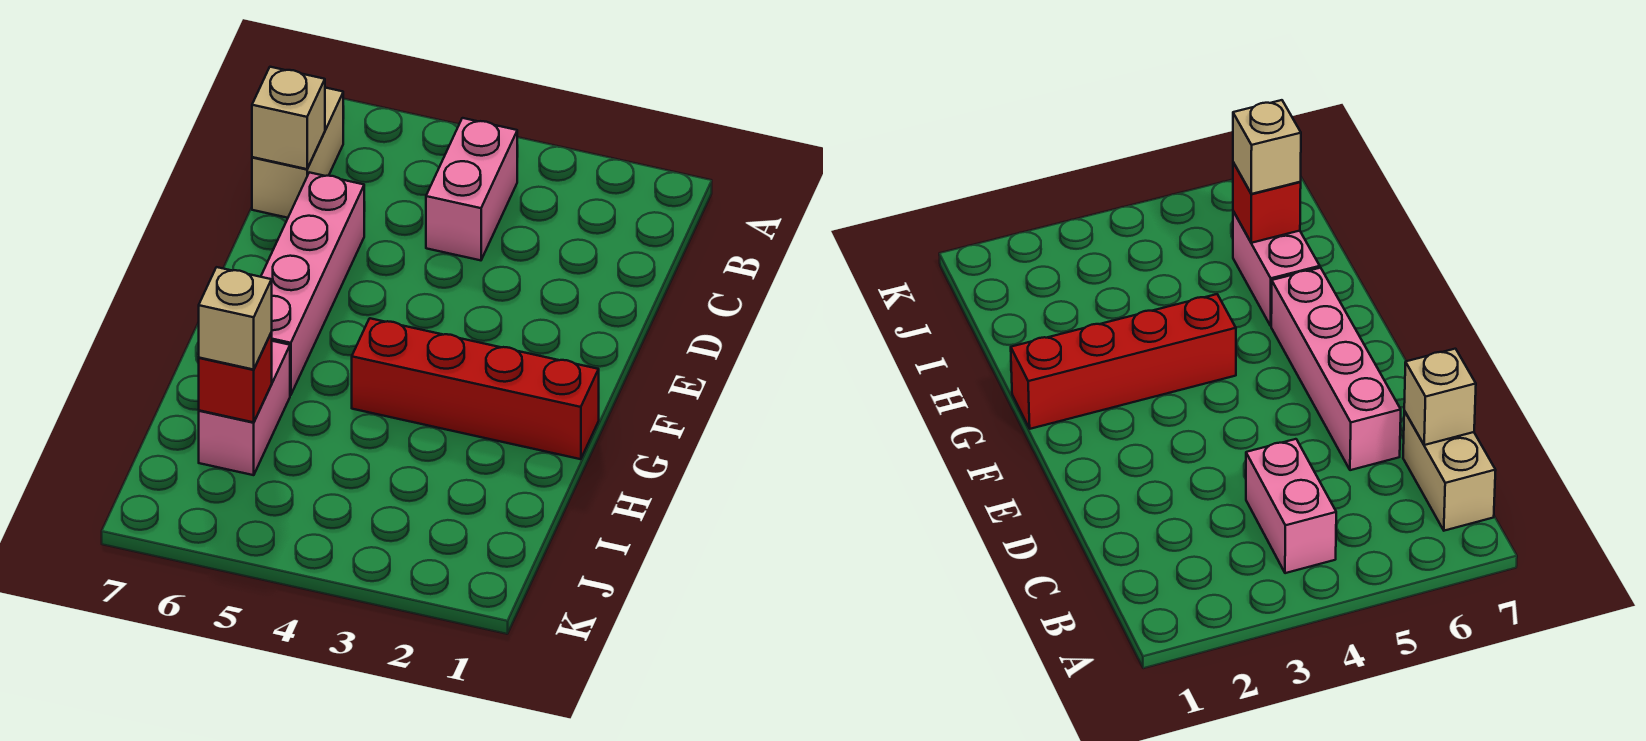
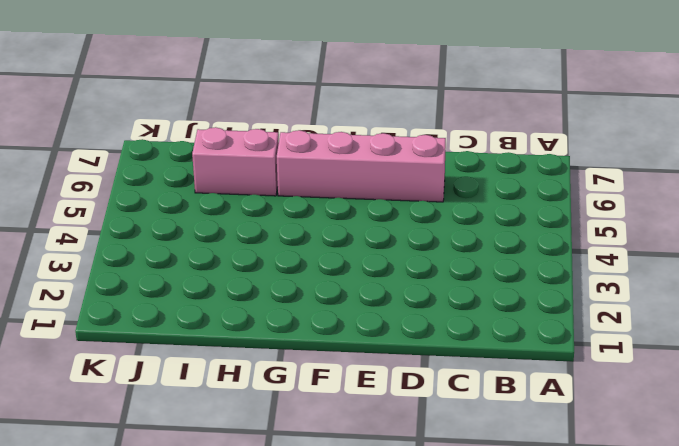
none -> pink 1x2 brick [426,118,517,260]
none -> tan 1x2 brick [252,88,343,218]

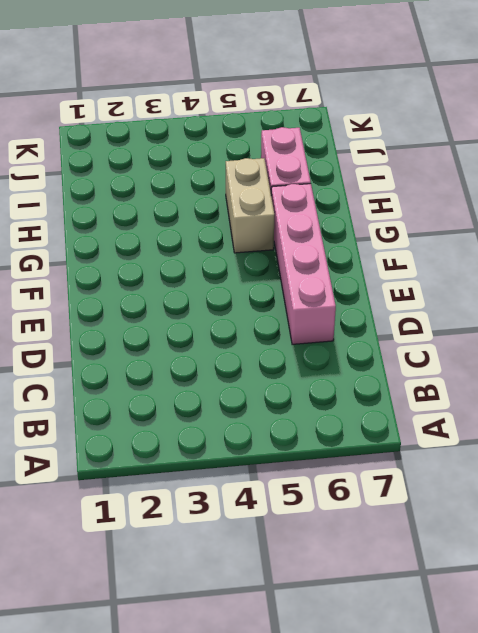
tan 1x2 brick [226,158,274,253] -> tan 1x2 brick moved to [252,88,343,218]
none -> pink 1x2 brick [426,118,517,260]
none -> red 1x4 brick [352,318,599,459]

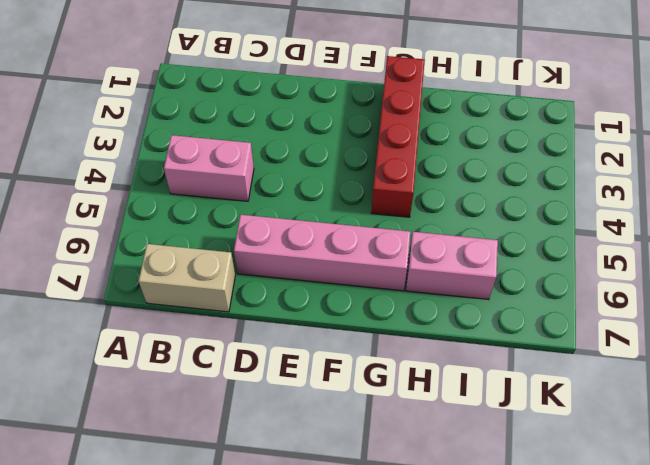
none -> tan 1x1 brick [252,67,325,169]
none -> red 1x1 brick [199,332,272,422]

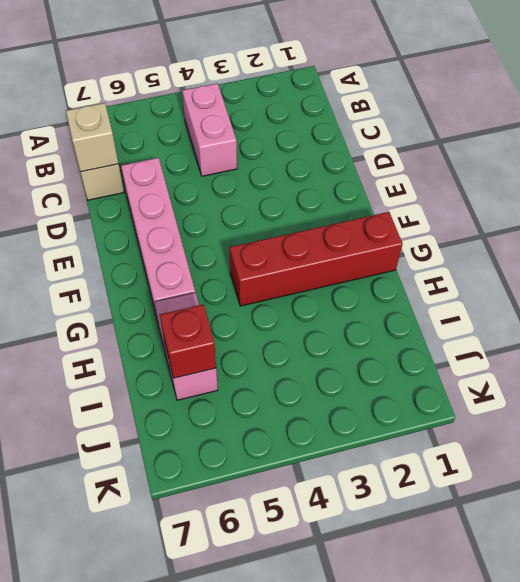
none -> tan 1x1 brick [199,267,272,370]

